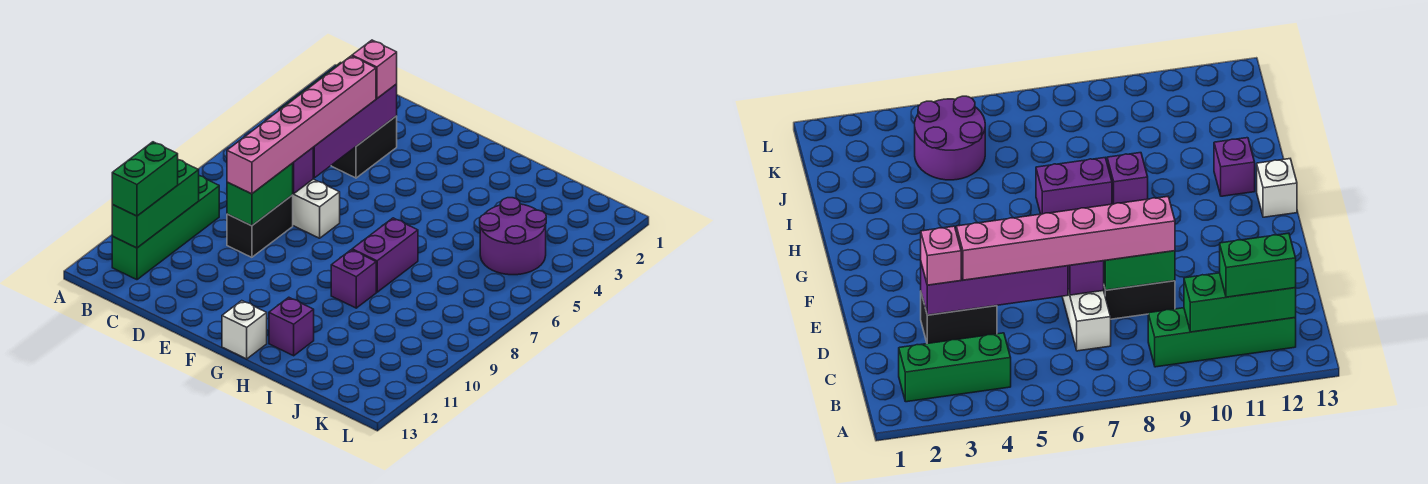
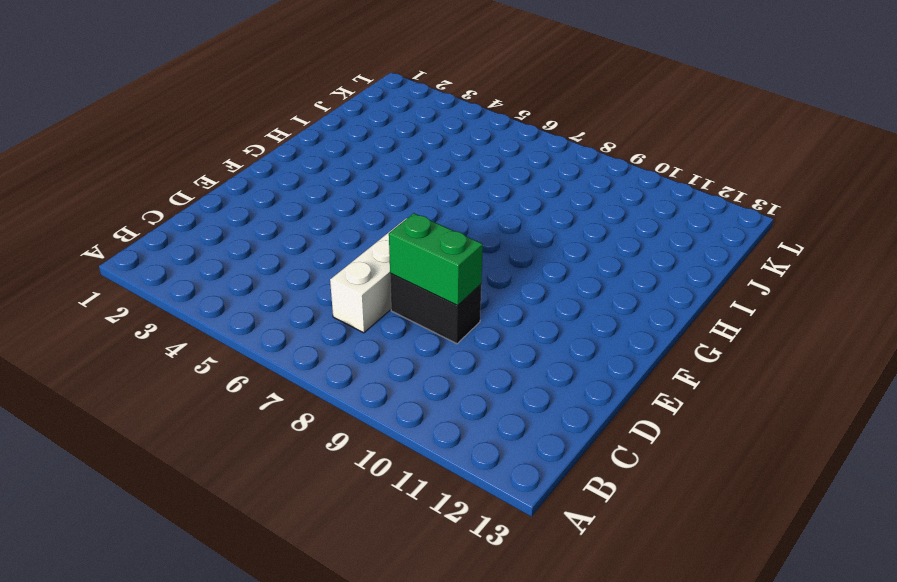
none -> green 1x3 brick [899,333,1011,402]
none -> green 1x4 brick [112,176,219,280]
none -> black 1x2 brick [331,116,397,178]

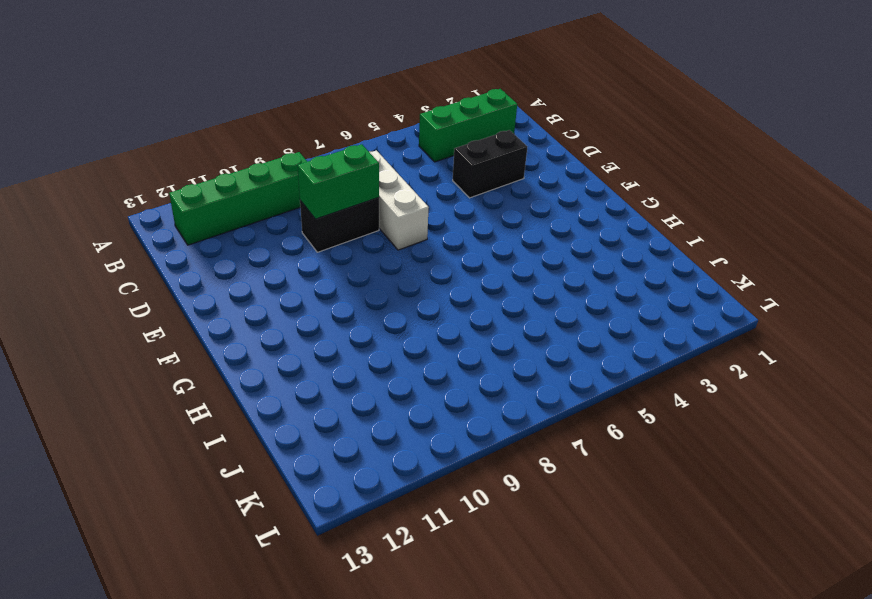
none -> white 1x1 brick [222,301,267,359]
none -> purple 1x2 brick [352,218,418,292]
none -> purple 1x1 brick [331,250,376,308]

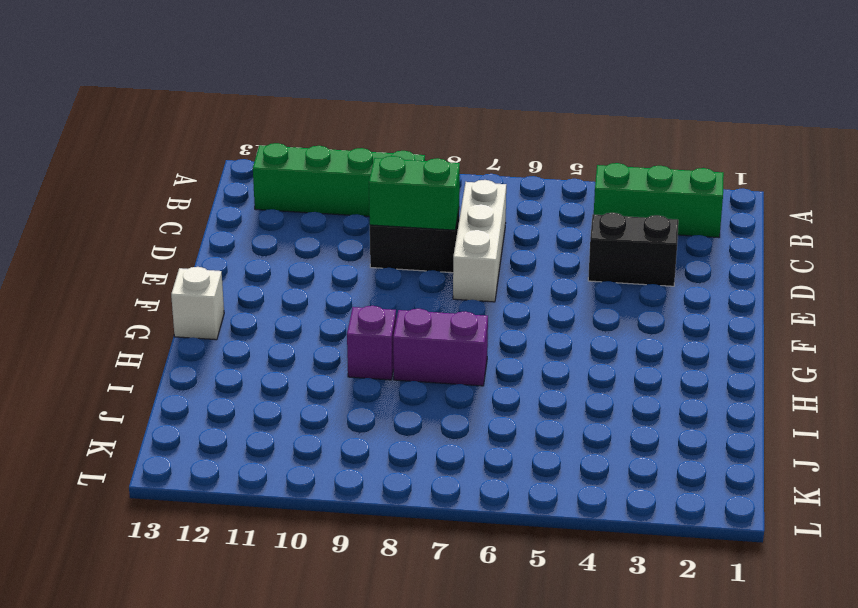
none -> purple 1x1 brick [269,297,314,356]
none -> purple 2x2 round brick [480,198,546,275]
none -> green 1x3 brick [112,160,199,248]

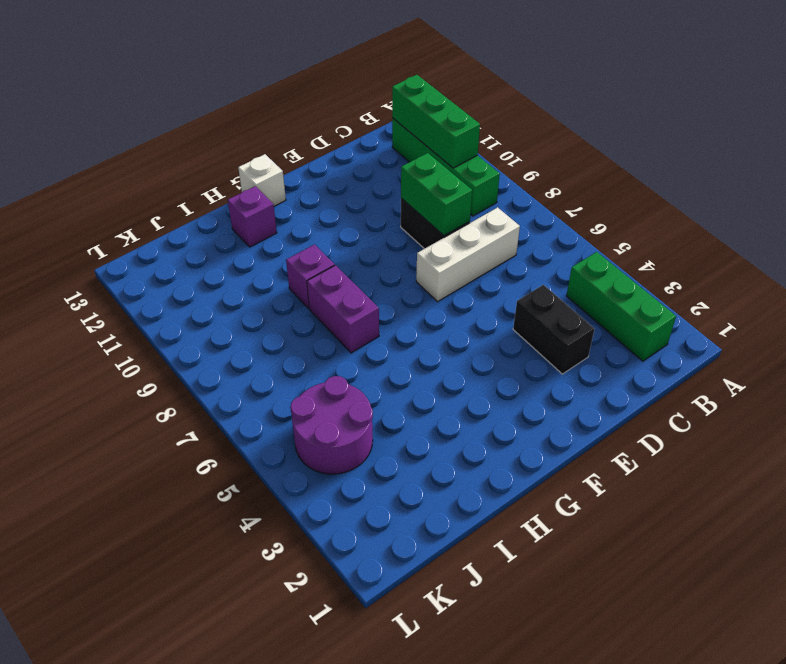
none -> purple 1x4 brick [313,84,397,178]
none -> purple 1x1 brick [292,148,313,194]
none -> green 1x2 brick [112,142,178,216]

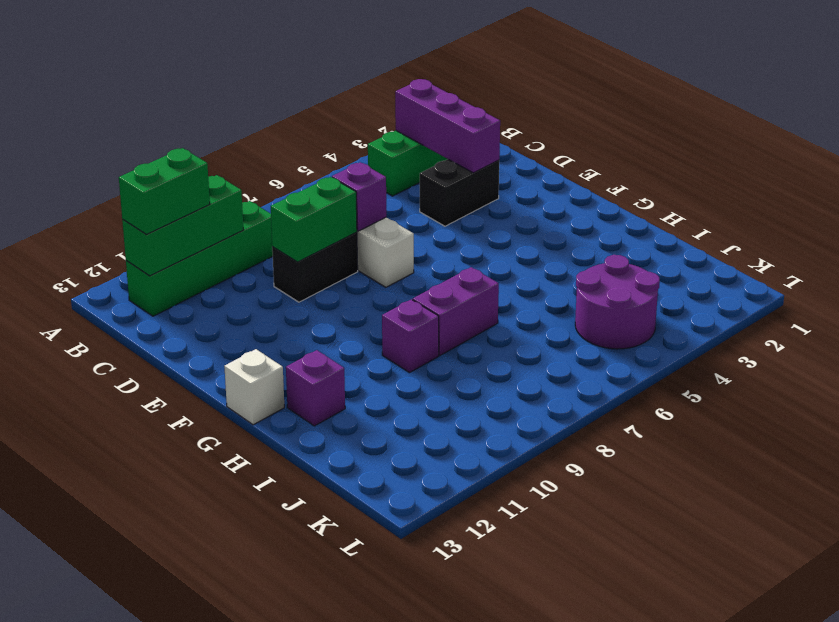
purple 1x3 brick [395,79,500,173] -> purple 1x4 brick [313,84,397,178]
none -> pink 1x1 brick [352,40,397,98]
none -> pink 1x6 brick [227,56,376,194]

